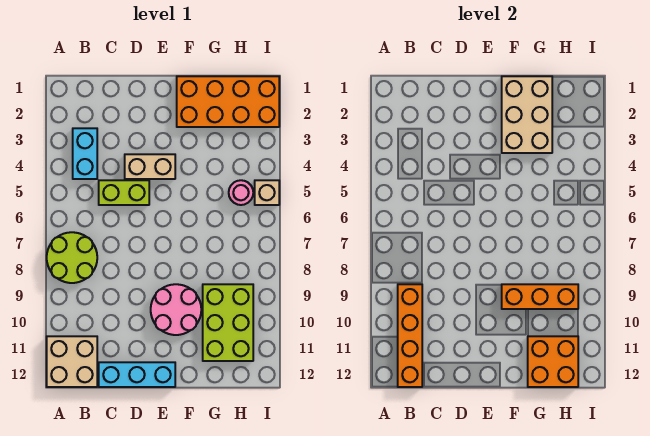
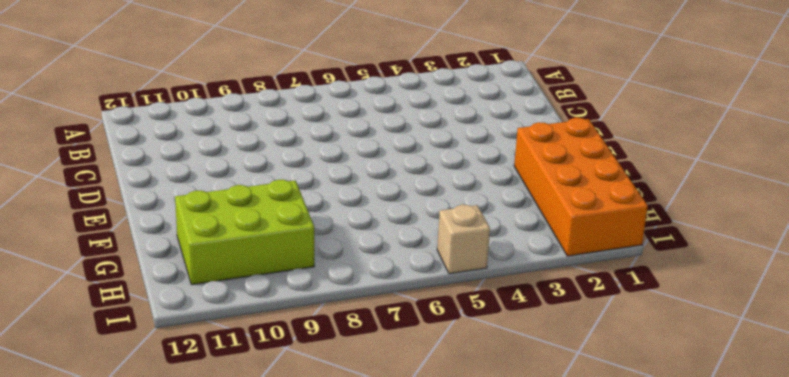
none -> lime 2x2 round brick [47,232,97,283]
none -> tan 2x2 brick [47,336,97,387]
none -> cyan 1x2 brick [73,128,97,179]

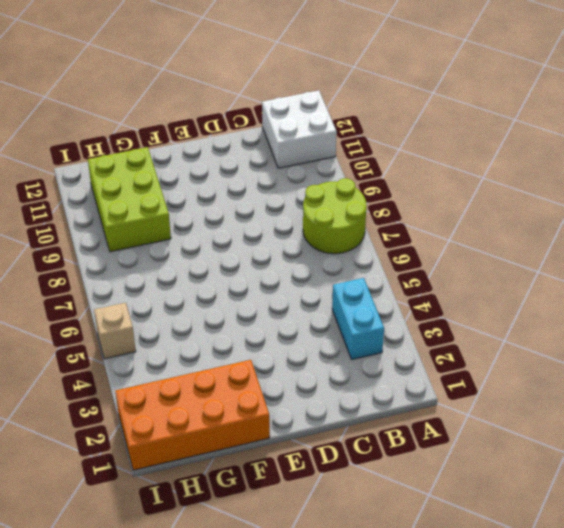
white 2x2 brick [262,90,337,168] -> tan 2x2 brick [47,336,97,387]
none -> lime 1x2 brick [99,180,149,205]
none -> cyan 1x3 brick [99,362,175,387]
none -> tan 1x2 brick [125,154,175,179]

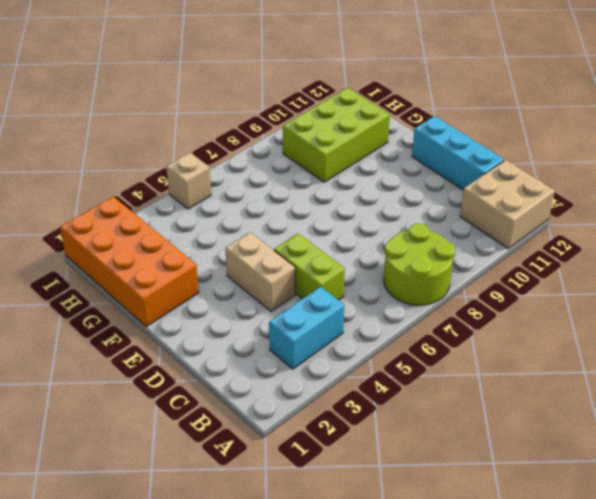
none -> pink 2x2 round brick [151,284,201,335]
none -> pink 1x1 round brick [229,180,253,205]
none -> orange 1x4 brick [398,284,422,387]

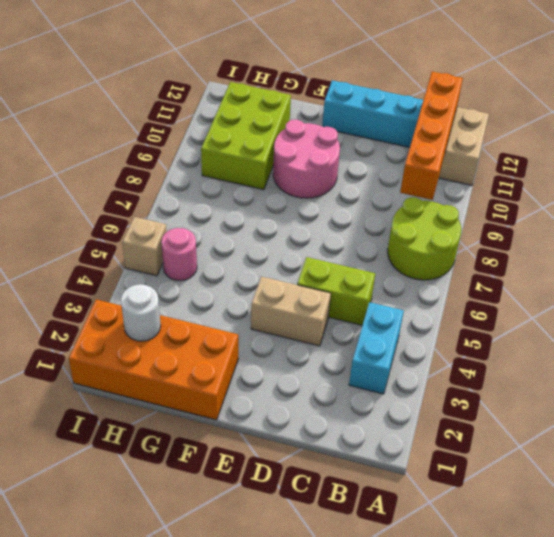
white 1x1 round brick [121,284,161,341] -> none
none -> tan 2x3 brick [502,76,552,153]
none -> orange 1x3 brick [502,284,578,309]
none -> orange 2x2 brick [528,336,578,387]

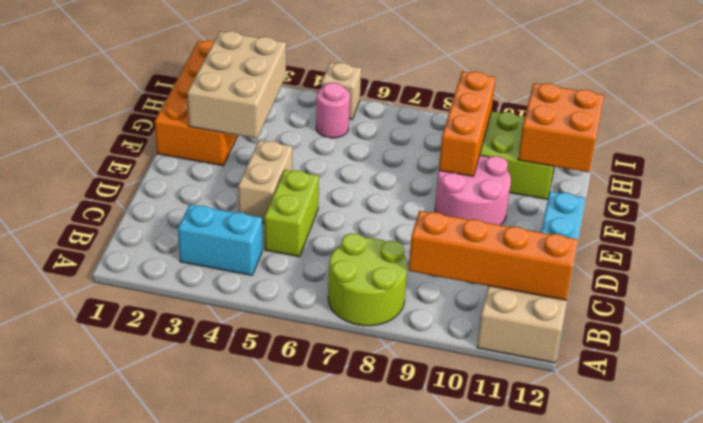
tan 2x3 brick [187,31,286,138] -> tan 2x3 brick turned to [502,76,552,153]

